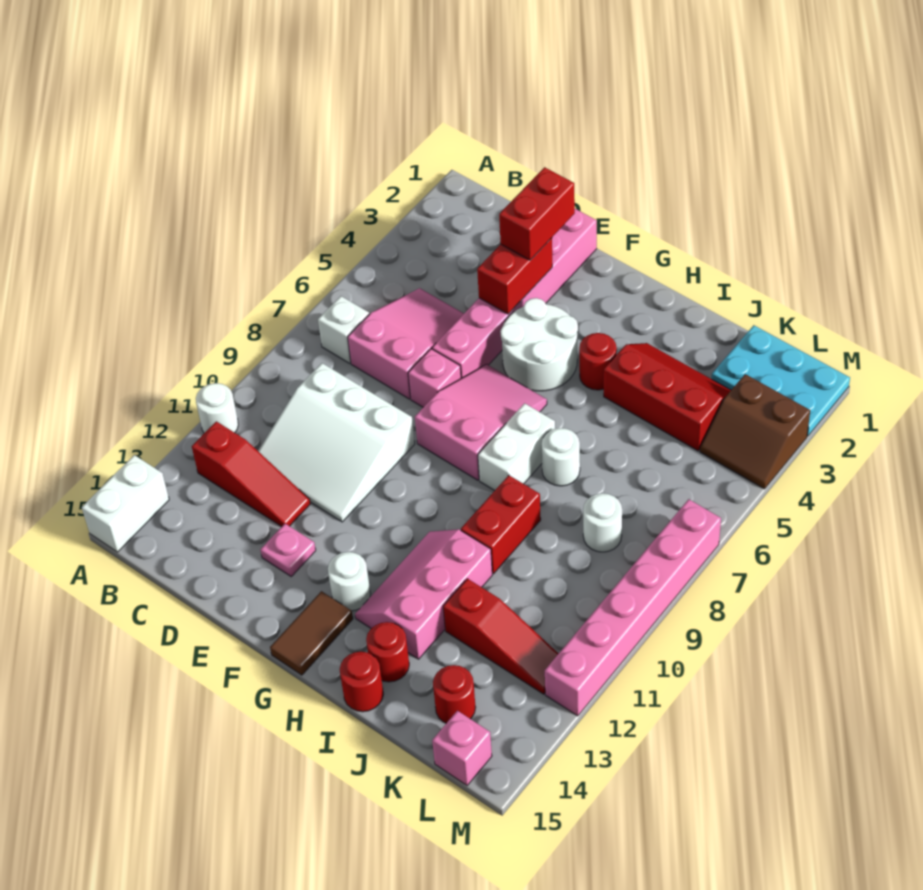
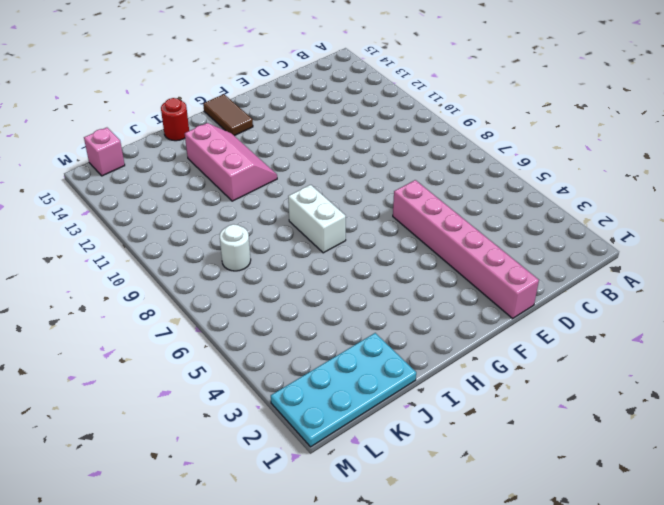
cyan 2x4 plate [271,333,416,447] -> cyan 2x3 plate [712,325,850,436]
none -> white 1x1 round brick [196,383,238,433]
none -> white 1x2 brick [82,455,169,552]
none -> white 1x1 brick [318,296,369,363]
none -> red 1x3 slope [192,421,310,527]

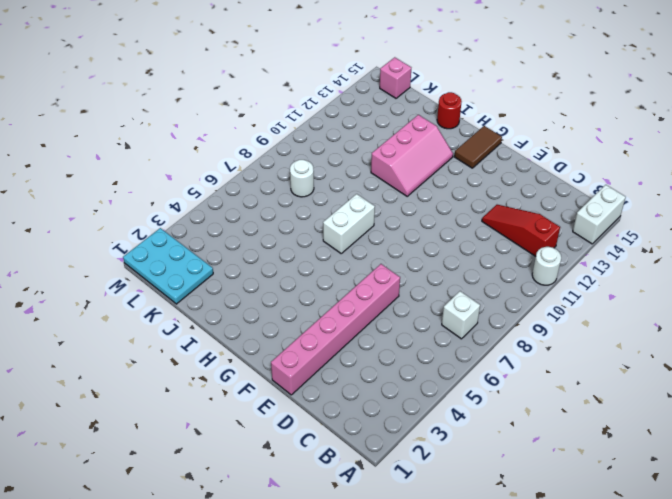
none -> pink 2x3 slope [348,288,464,399]
none -> white 3x3 slope [258,363,415,522]
none -> pink 1x1 brick [408,349,461,407]
none -> pink 1x1 plate [261,524,316,576]

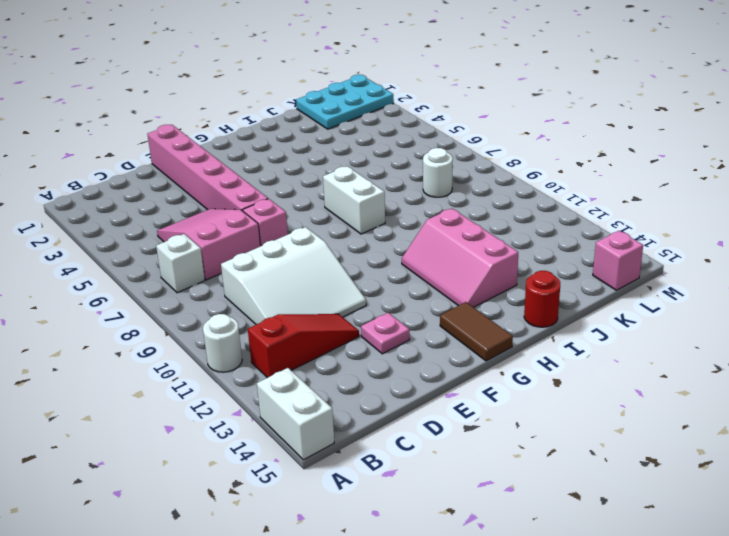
none -> white 2x2 round brick [500,298,578,391]
none -> pink 2x3 slope [415,364,547,480]
none -> white 1x1 round brick [328,552,371,611]
none -> red 1x1 round brick [579,333,617,390]

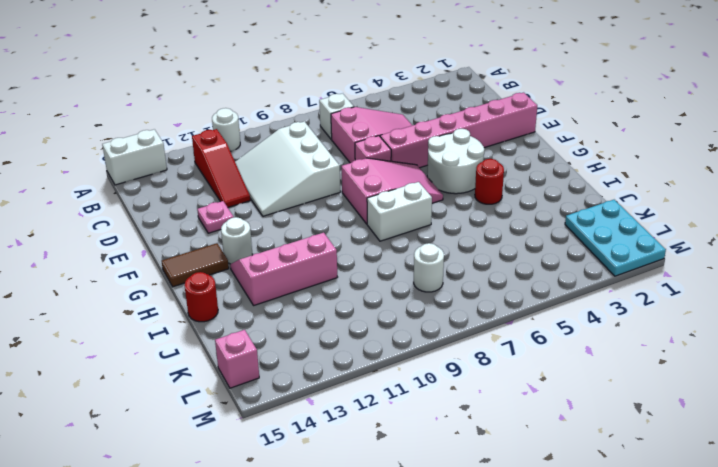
none -> red 2x3 slope [604,343,731,451]
none -> white 1x1 round brick [542,428,580,486]
none -> red 1x2 brick [461,475,541,574]
none -> red 1x1 round brick [366,622,409,682]

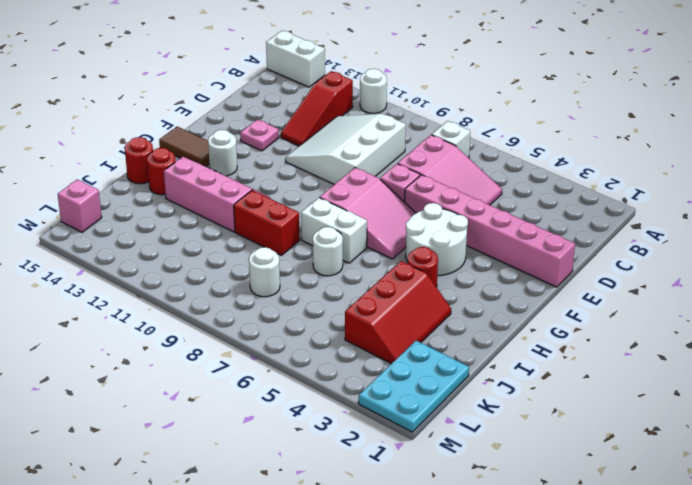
none -> red 1x3 slope [443,579,559,694]
none -> red 1x1 round brick [433,665,476,723]
none -> brown 2x2 slope [700,374,810,489]
none -> pink 1x6 brick [545,499,721,716]

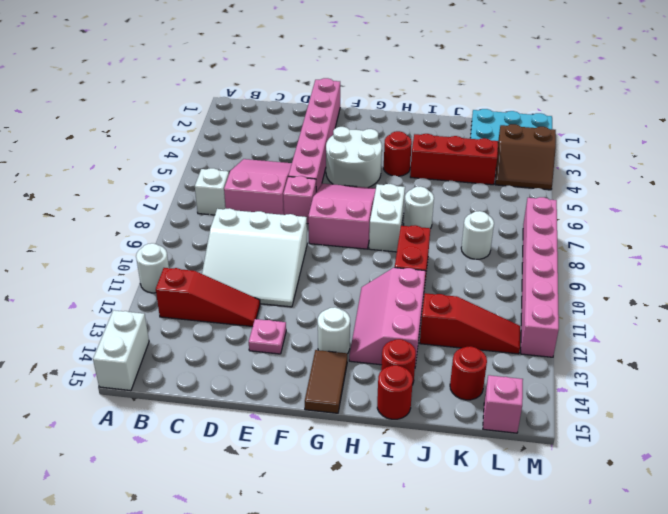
none -> red 1x2 brick [477,238,552,314]
none -> red 1x2 brick [499,167,575,260]

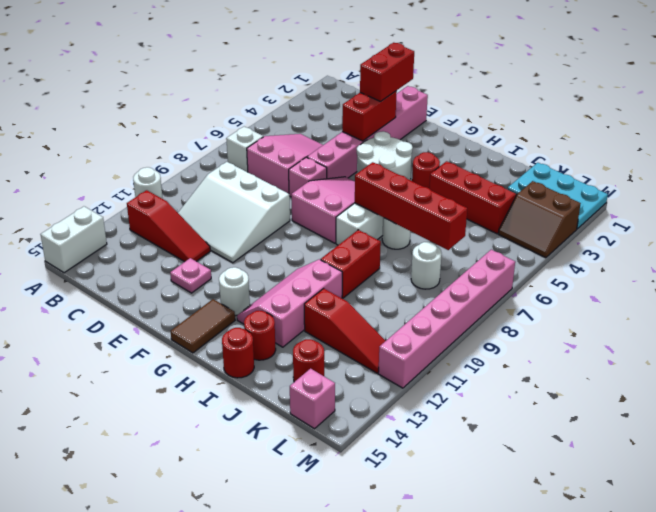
red 1x4 brick [355,162,467,250] -> none

